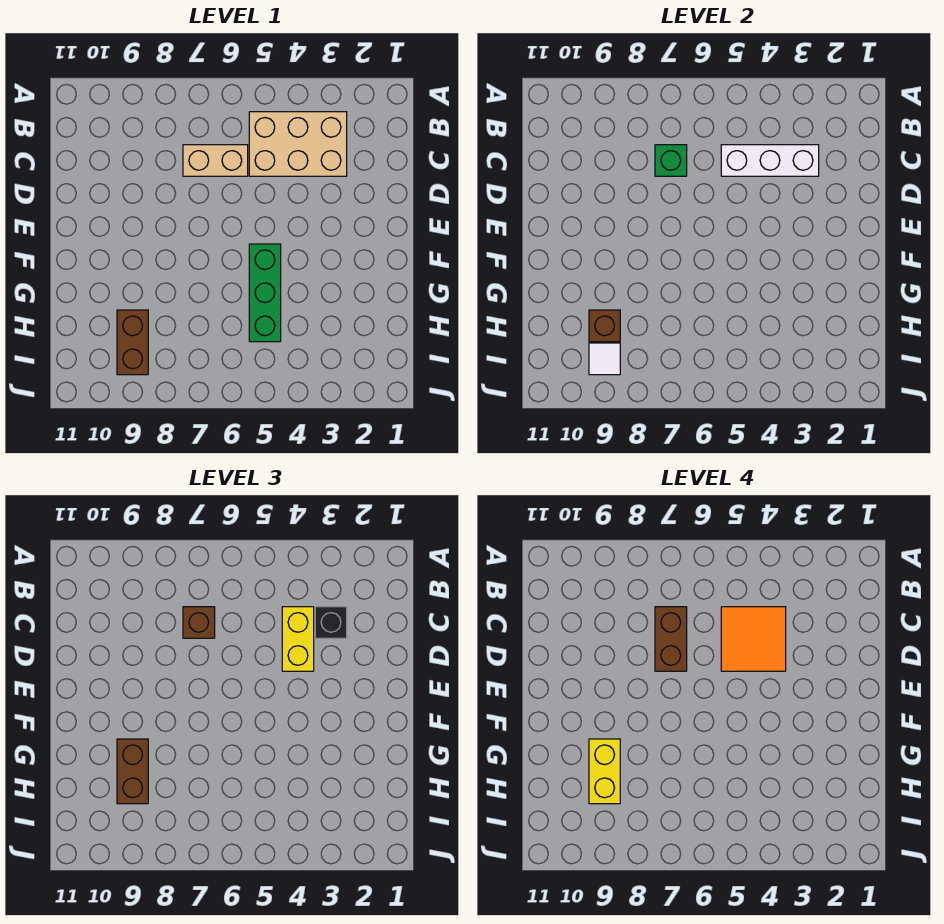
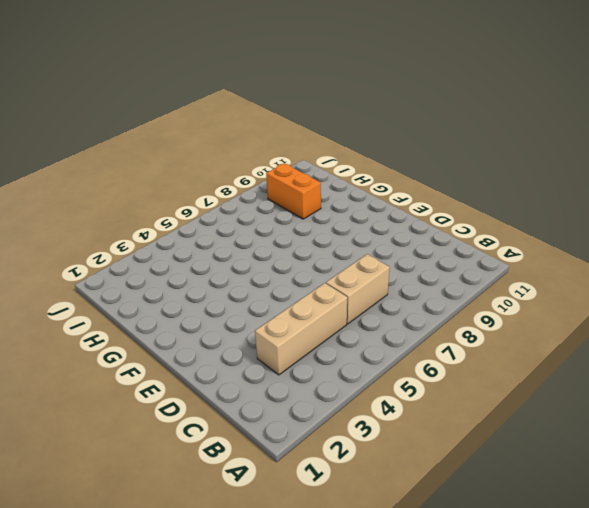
tan 1x3 brick [255,283,347,375] -> tan 2x3 brick [249,112,347,176]
orange 1x2 brick [266,163,321,219] -> brown 1x2 brick [117,310,148,375]
none -> green 1x3 brick [249,244,281,342]
none -> white 1x3 brick [721,145,819,176]
none -> green 1x1 brick [655,145,687,176]

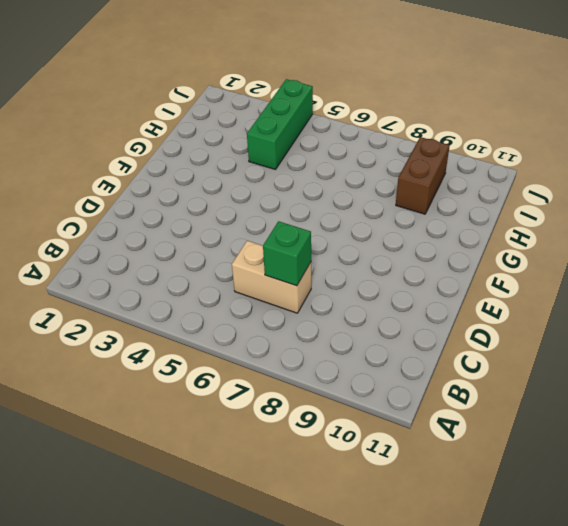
green 1x3 brick [247,79,313,170] -> green 1x3 brick moved to [249,244,281,342]
none -> tan 2x3 brick [249,112,347,176]
none -> white 1x3 brick [721,145,819,176]
none -> brown 1x1 brick [589,310,620,342]

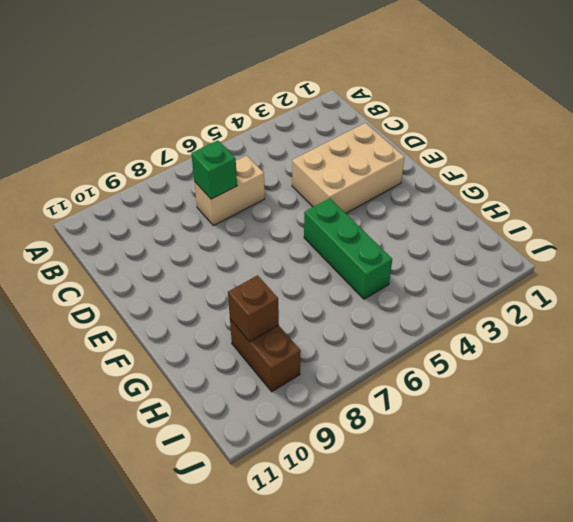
tan 2x3 brick [292,123,405,213] -> tan 2x3 brick moved to [249,112,347,176]
none -> white 1x3 brick [721,145,819,176]
none -> white 1x1 tile [589,343,620,375]
none -> black 1x1 brick [315,607,347,638]

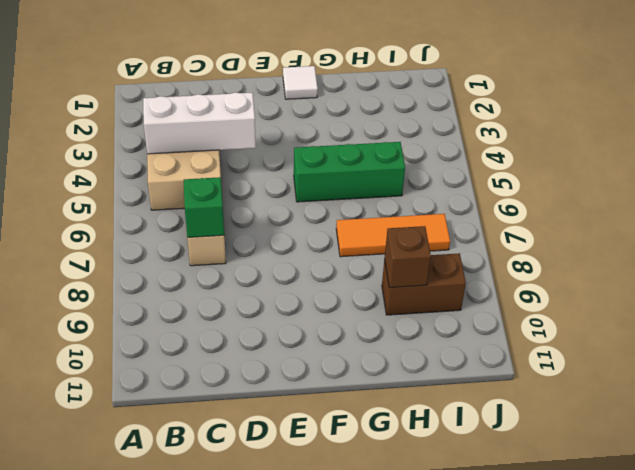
white 1x3 brick [143,92,256,154] -> white 1x3 brick turned to [721,145,819,176]
white 1x1 tile [283,66,318,99] -> white 1x1 tile moved to [589,343,620,375]
orange 1x3 tile [336,214,450,257] -> none
none -> black 1x1 brick [315,607,347,638]
none -> yellow 1x2 brick [282,607,314,671]
none -> brown 1x1 brick [183,607,215,638]

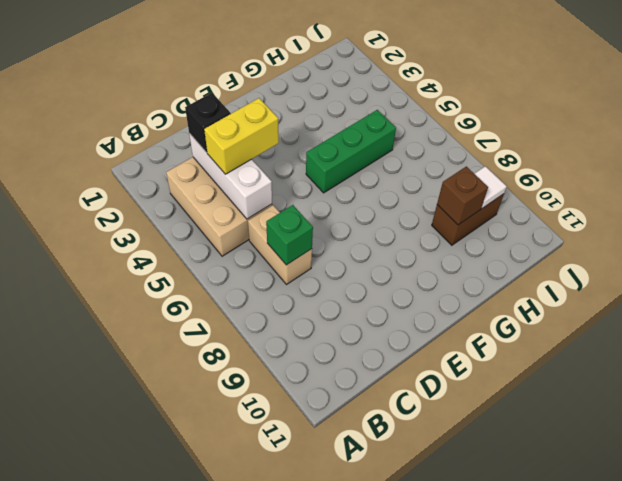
none -> brown 1x1 brick [183,607,215,638]
none -> brown 1x2 brick [117,739,148,804]
none -> orange 2x2 tile [721,607,786,671]

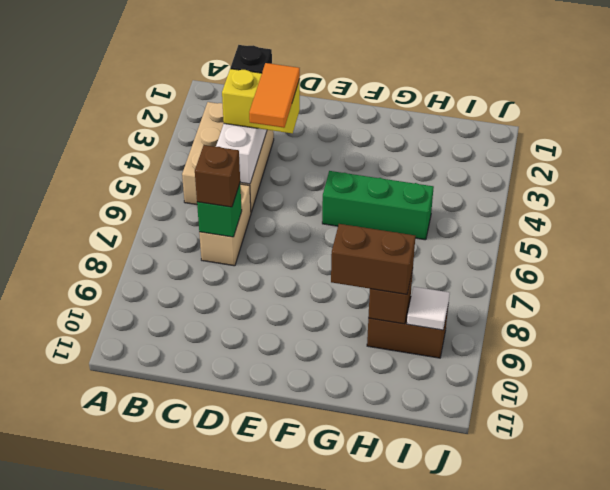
orange 1x2 tile [249,63,300,128] -> orange 2x2 tile [721,607,786,671]
none -> brown 1x2 brick [655,607,687,671]
none -> yellow 1x2 brick [589,739,620,804]

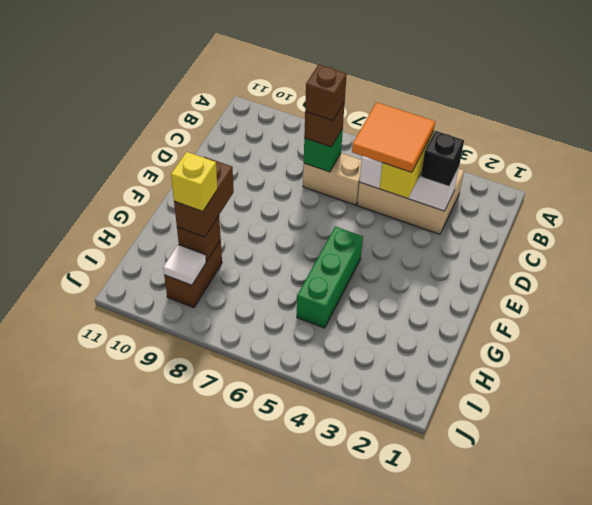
brown 1x1 brick [305,64,347,121] -> brown 1x2 brick [655,607,687,671]
yellow 1x1 brick [171,152,218,212] -> yellow 1x2 brick [589,739,620,804]

